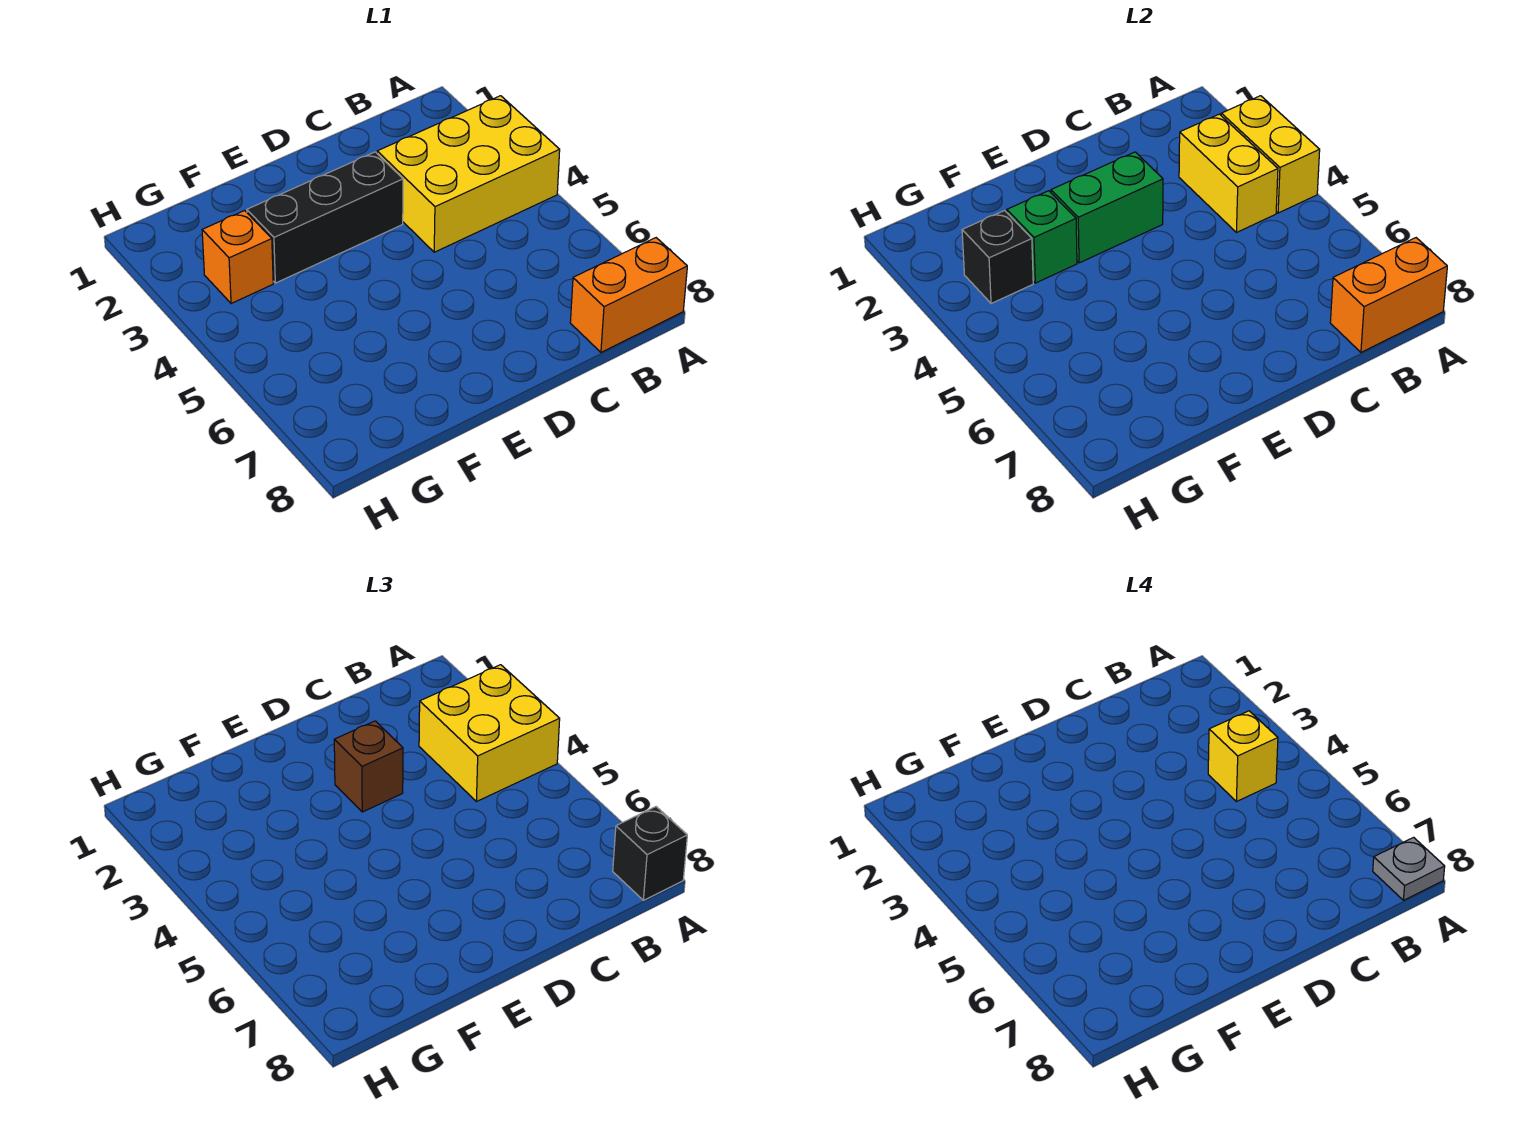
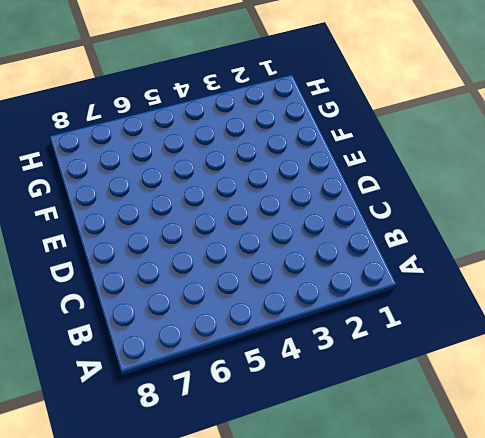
none -> yellow 2x3 brick [377,96,560,252]
none -> orange 1x2 brick [570,238,687,352]
none -> black 1x3 brick [247,152,403,283]

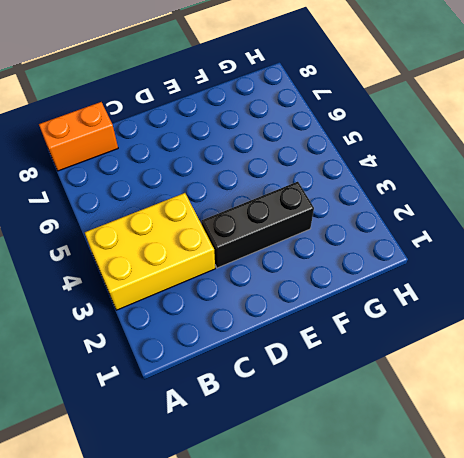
none -> orange 1x1 brick [202,211,273,304]
none -> yellow 1x2 brick [1221,96,1320,213]
none -> orange 1x2 brick [1330,238,1447,352]

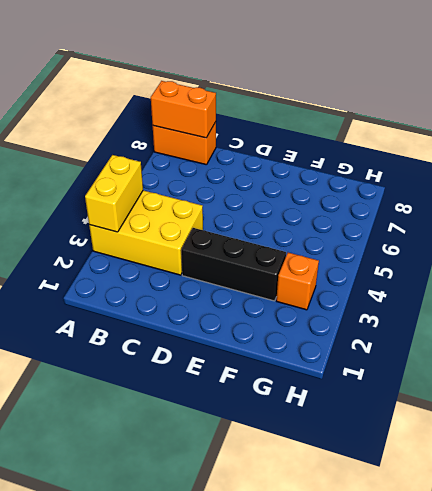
none -> yellow 1x2 brick [1179,114,1278,233]
none -> green 1x2 brick [1051,152,1163,263]
none -> green 1x1 brick [1007,191,1077,283]

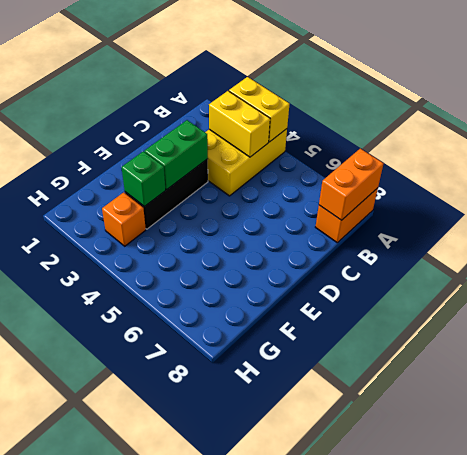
none -> black 1x1 brick [962,211,1033,304]
none -> yellow 2x2 brick [419,665,560,802]
none -> black 1x1 brick [613,807,687,900]

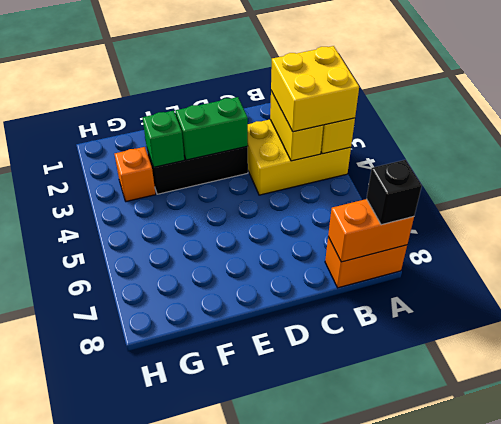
none -> black 1x1 brick [962,211,1033,304]
none -> brown 1x1 brick [334,721,403,812]
none -> grey 1x1 plate [1373,837,1445,900]

